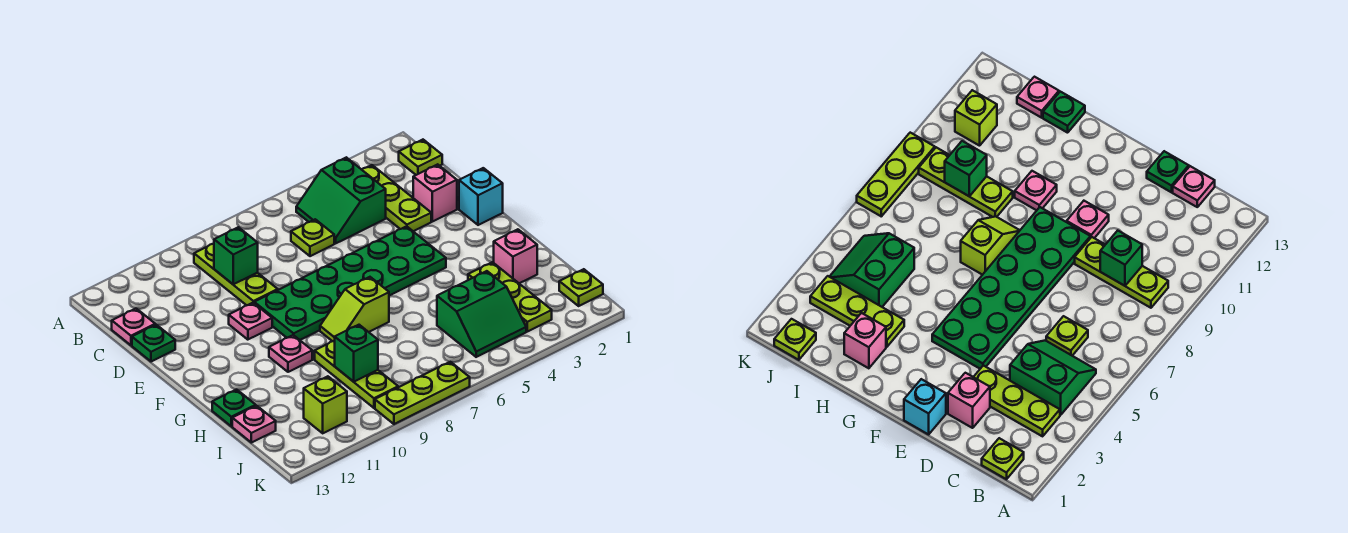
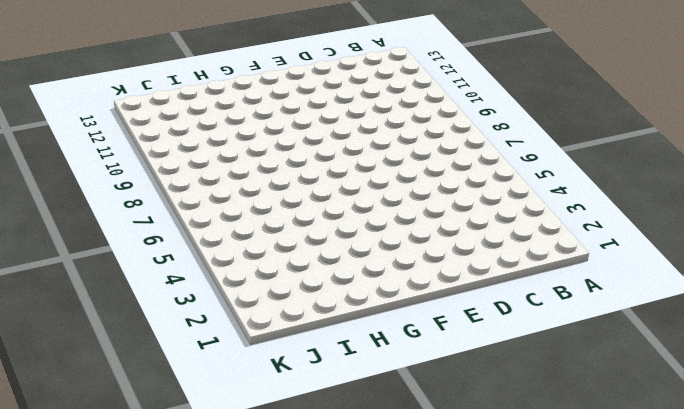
none -> lime 1x1 plate [399,140,442,175]
none -> lime 1x3 plate [362,165,431,231]
none -> green 2x2 slope [296,157,386,243]

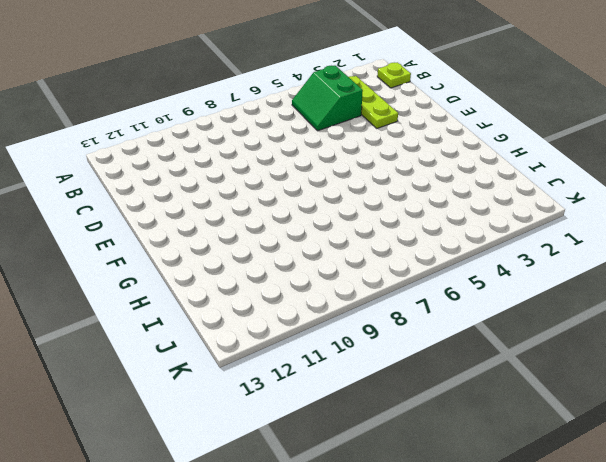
none -> lime 1x3 plate [194,244,278,305]
none -> lime 1x1 plate [291,219,334,256]
none -> pink 1x1 plate [112,309,155,345]

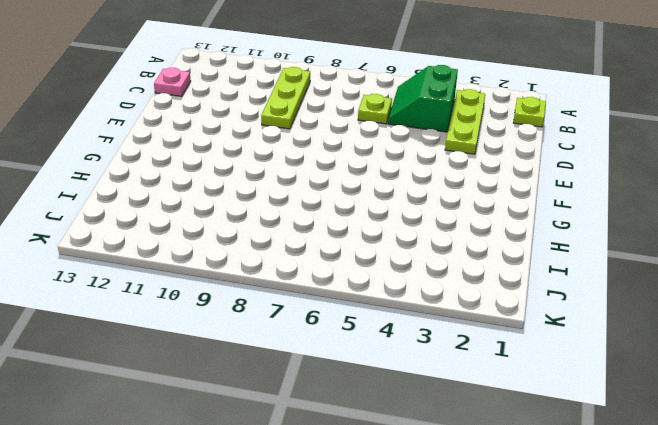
none -> pink 1x1 brick [413,164,457,222]
none -> green 1x1 plate [132,325,175,362]
none -> cyan 1x1 brick [459,168,503,225]

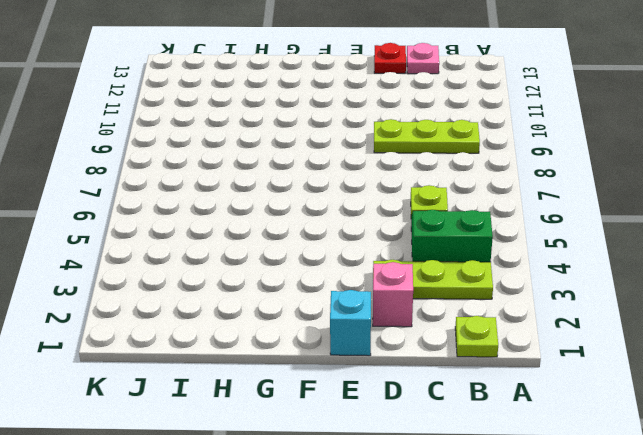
red 1x1 plate [374,43,406,73] -> green 1x1 plate [132,325,175,362]
none -> green 2x6 plate [254,226,446,340]
none -> pink 1x1 plate [229,303,272,340]
none -> lime 1x2 slope [320,277,389,341]

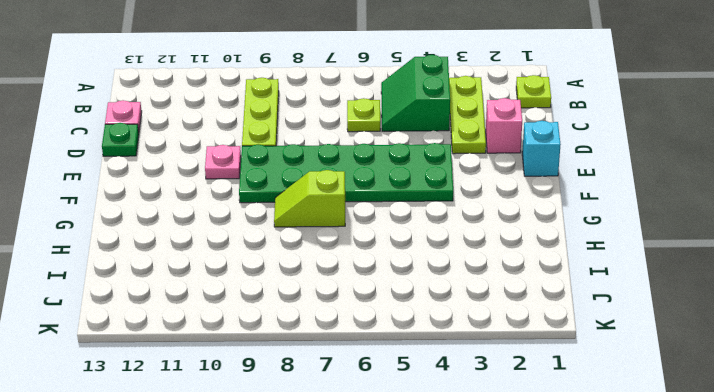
none -> pink 1x1 plate [269,335,312,372]
none -> pink 1x1 brick [494,229,537,283]
none -> lime 1x3 plate [468,262,552,332]

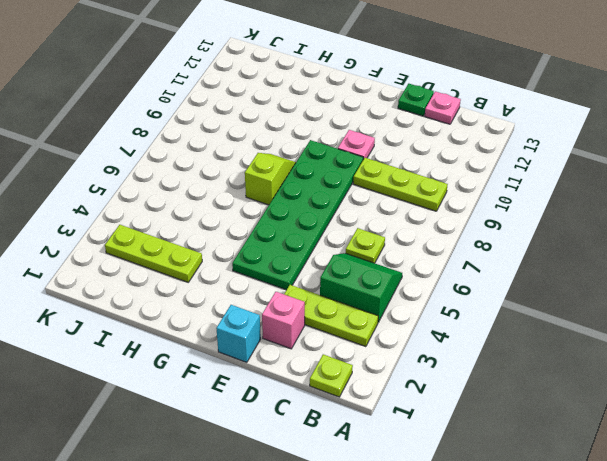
none -> pink 1x1 plate [269,335,312,372]
none -> pink 1x1 brick [494,229,537,283]
none -> lime 1x3 plate [315,341,398,408]

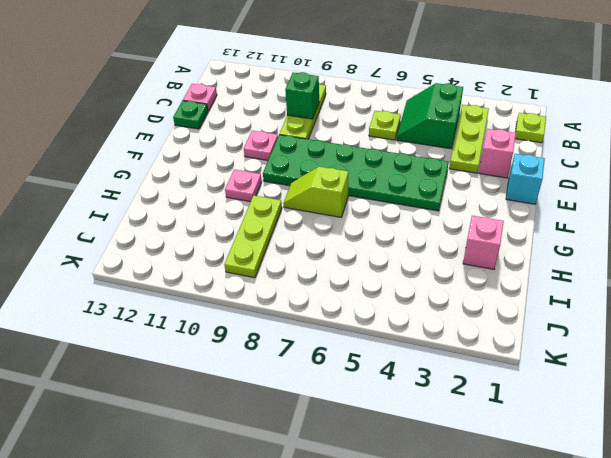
none -> lime 1x3 plate [468,262,552,332]
none -> green 1x1 plate [212,390,256,426]
none -> green 2x2 slope [437,271,526,357]

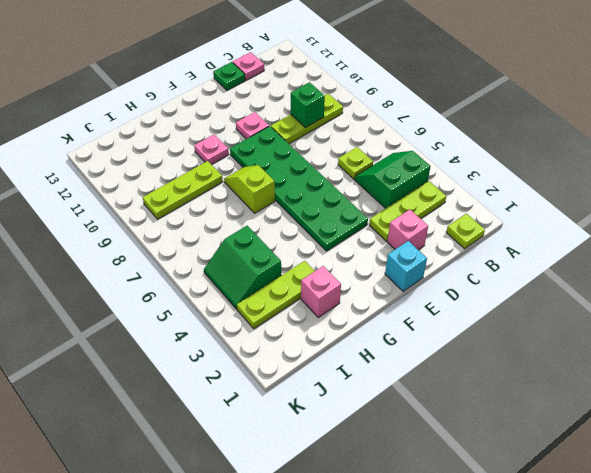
none -> green 1x1 plate [212,390,256,426]
none -> pink 1x1 plate [232,406,276,443]
none -> lime 1x1 plate [559,269,603,306]

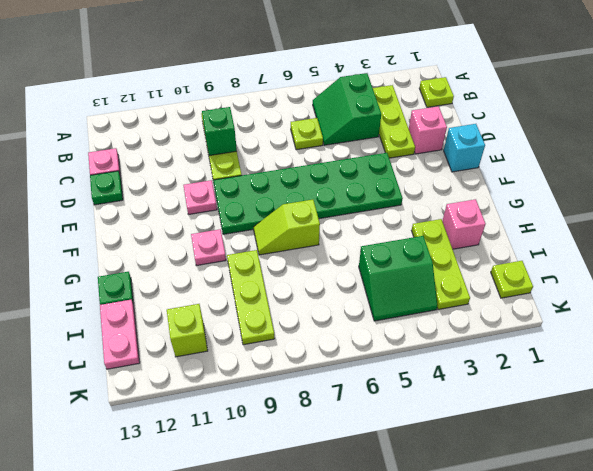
pink 1x2 plate [100,300,140,369] -> pink 1x1 plate [232,406,276,443]
none -> lime 1x3 plate [375,362,470,424]
none -> green 1x1 brick [335,325,378,382]

